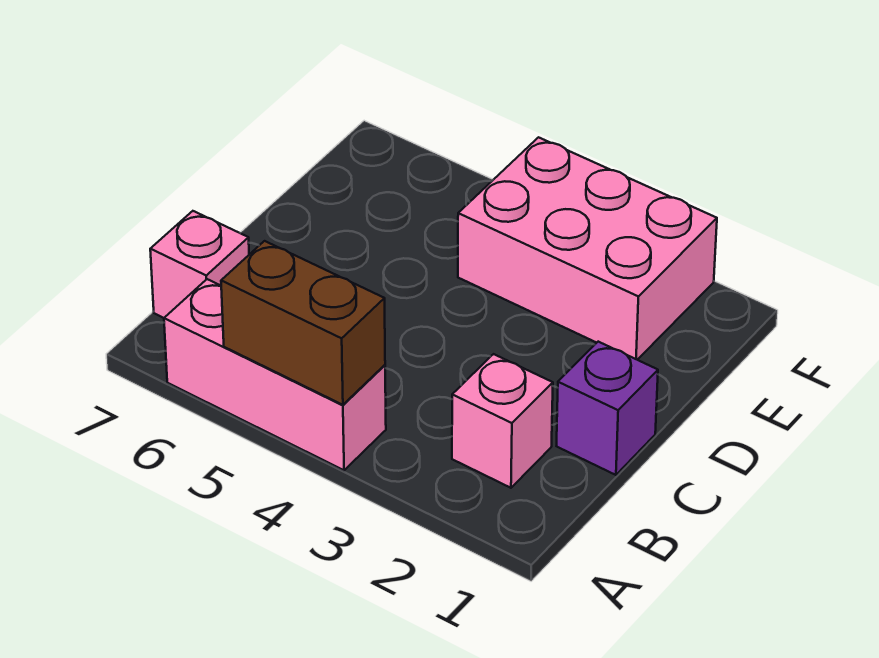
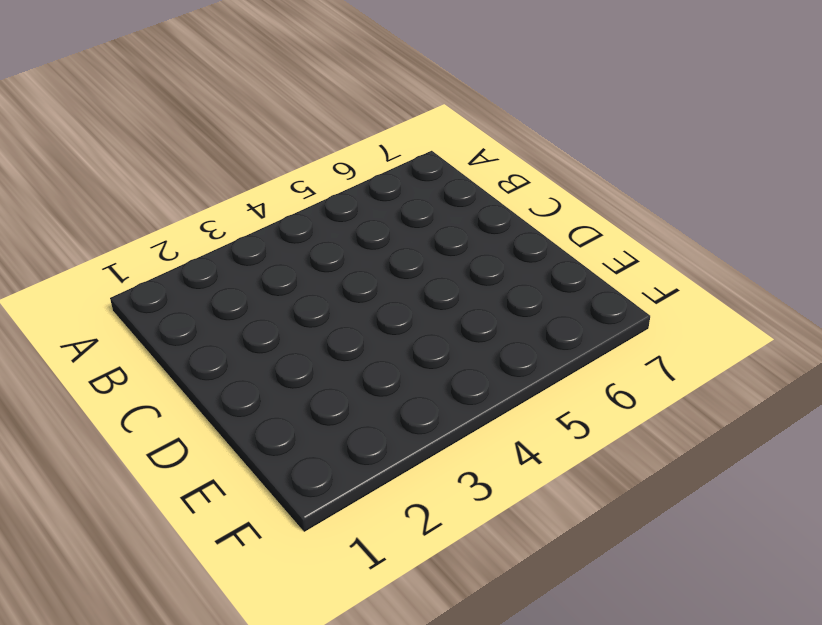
none -> pink 1x3 brick [164,279,386,470]
none -> pink 1x1 brick [452,354,553,488]

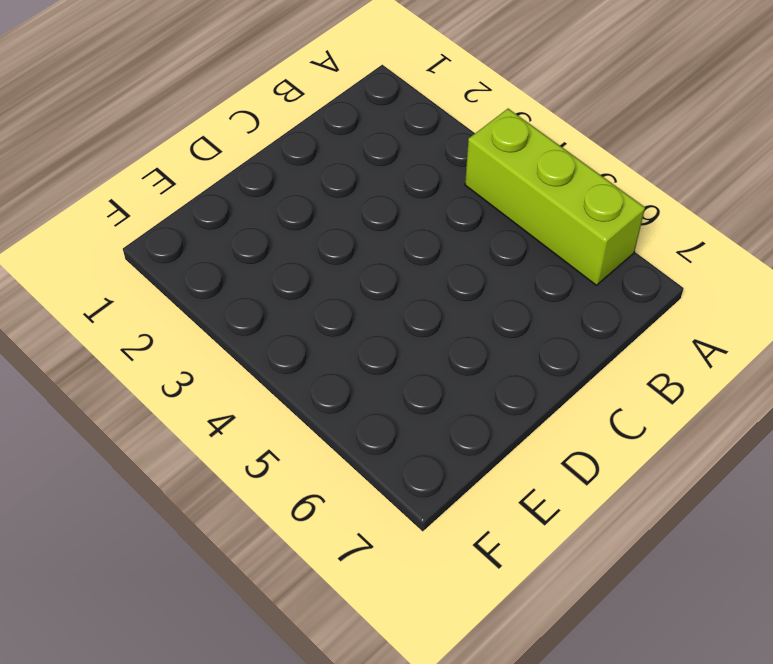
lime 1x3 brick [465,109,645,285] -> pink 1x3 brick [164,279,386,470]
none -> pink 1x1 brick [452,354,553,488]
none -> pink 1x1 brick [150,211,249,318]

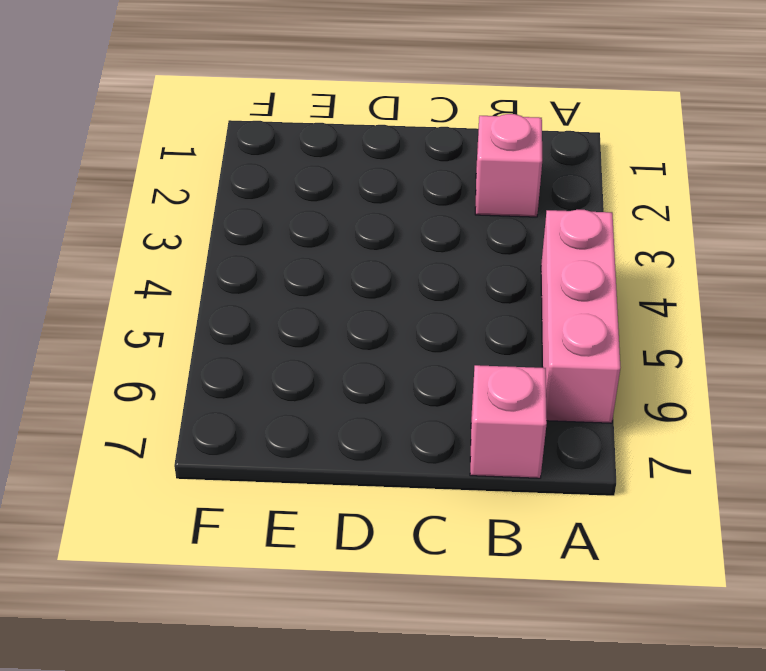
none -> purple 1x1 brick [557,342,658,475]
none -> pink 2x3 brick [458,137,717,360]

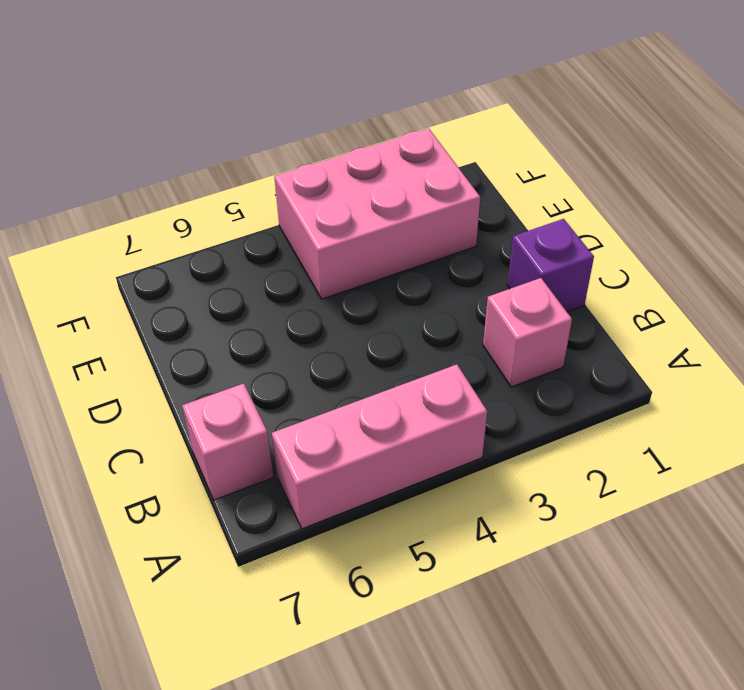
none -> brown 1x2 brick [221,241,385,405]

